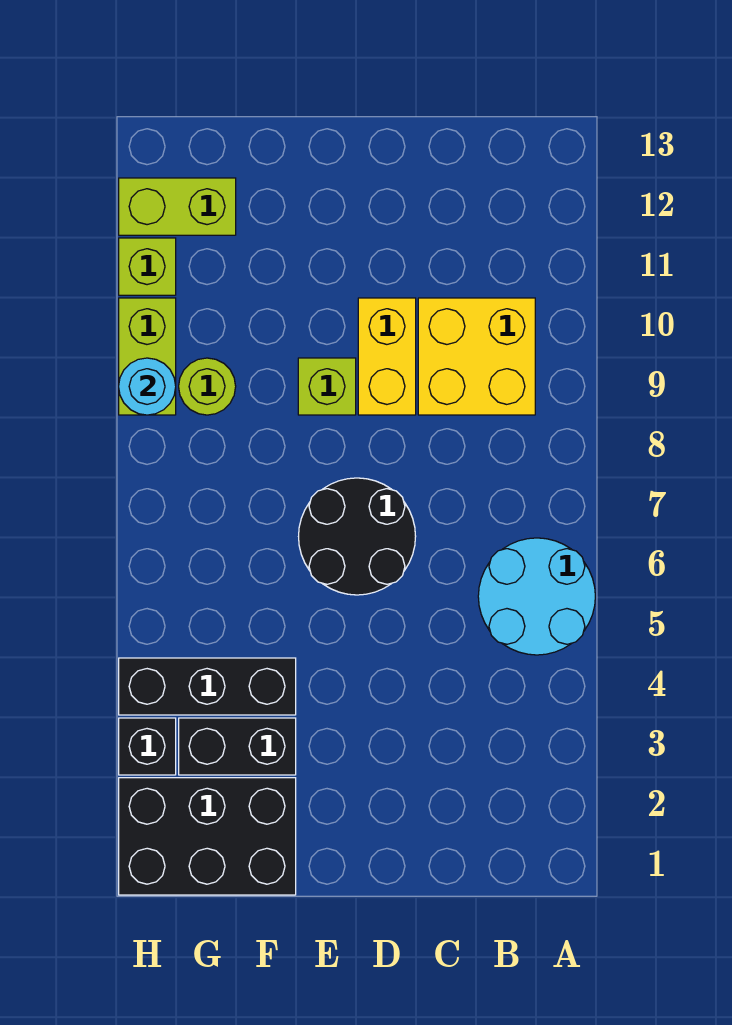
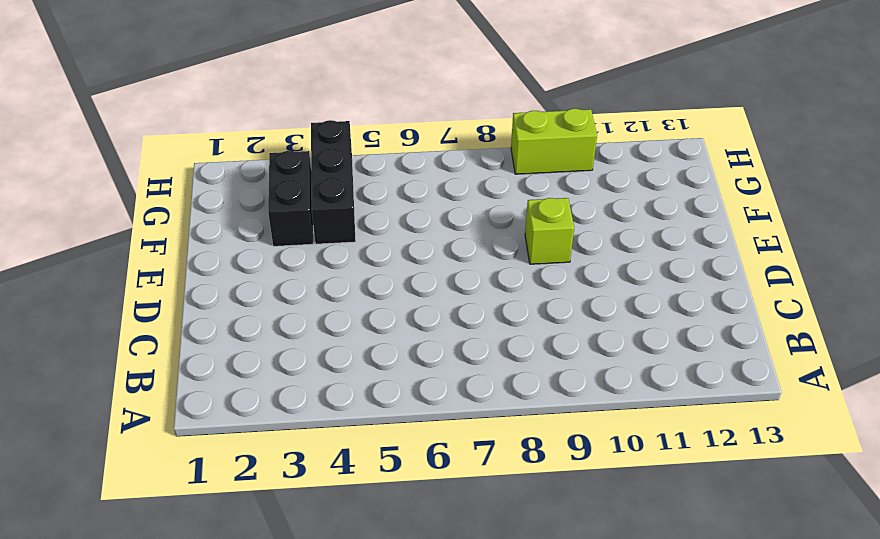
none -> cyan 2x2 round brick [478,538,595,655]
none -> yellow 2x2 brick [418,298,535,415]
none -> black 2x2 round brick [299,478,416,595]

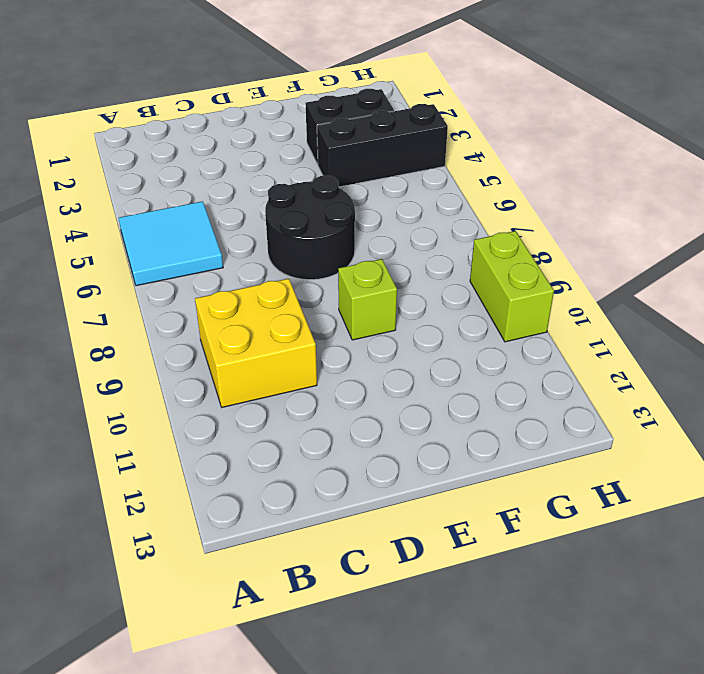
cyan 2x2 tile [119,201,223,286] -> cyan 2x2 round brick [478,538,595,655]
none -> yellow 1x2 brick [358,298,416,415]
none -> black 2x3 brick [119,778,296,895]
none -> lime 1x1 round brick [179,358,236,415]

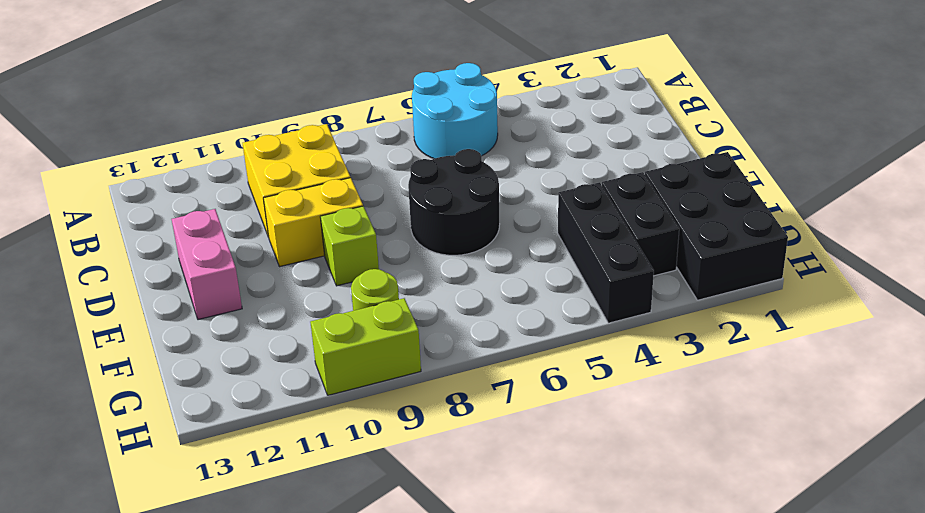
pink 1x2 brick [172,209,242,320] -> none
none -> lime 1x2 brick [119,178,236,235]
none -> black 1x1 brick [119,718,176,775]
none -> lime 1x1 brick [119,238,176,295]

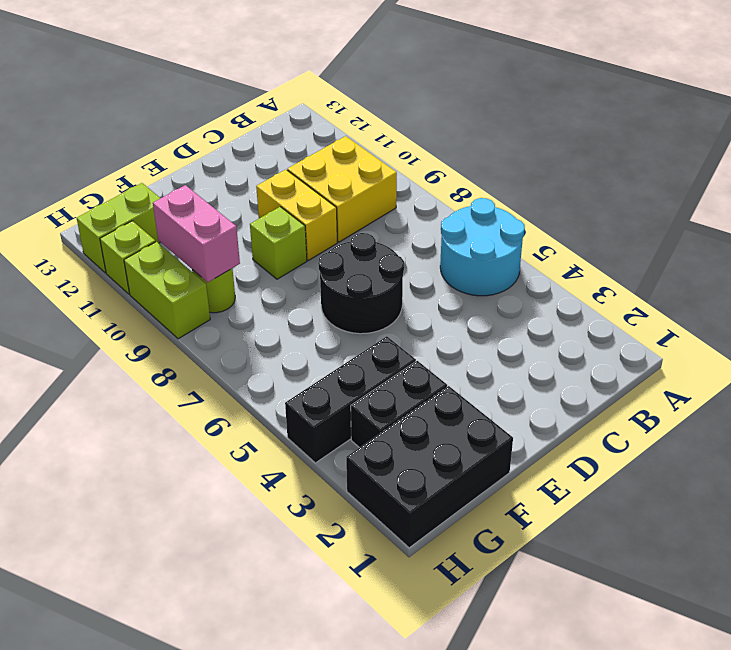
pink 1x2 brick [153,185,240,282] -> none
none -> black 1x1 brick [119,718,176,775]
none -> cyan 1x1 round brick [119,358,176,415]

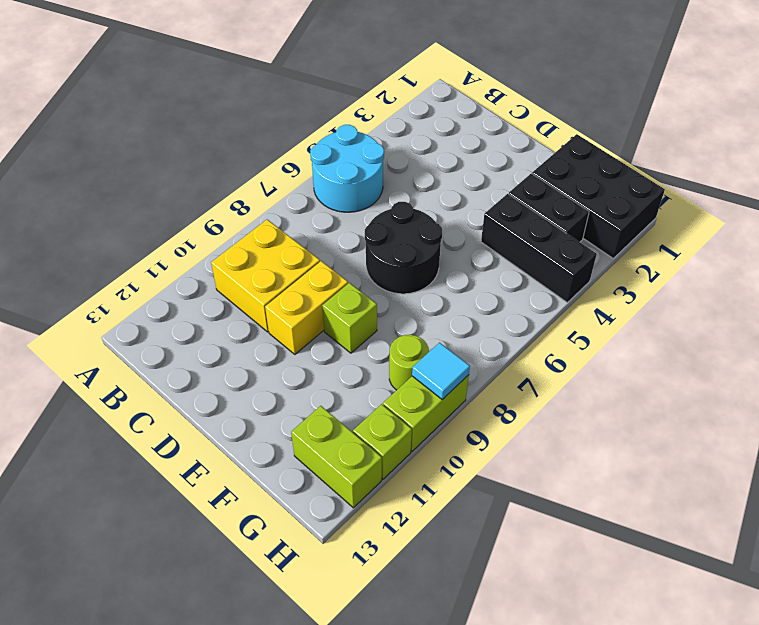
cyan 1x1 tile [412,343,470,399] -> cyan 1x1 round brick [119,358,176,415]
none -> black 1x1 brick [119,718,176,775]

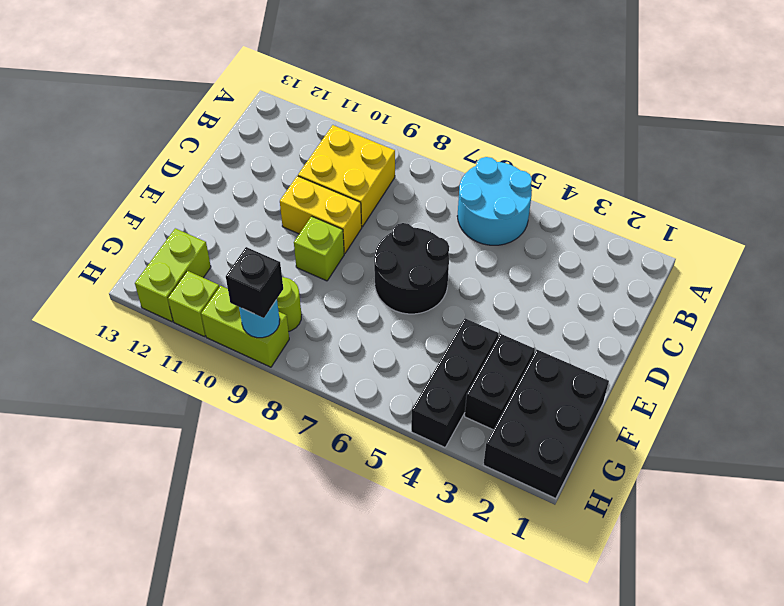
black 1x1 brick [226,247,283,318] -> black 1x1 brick moved to [119,718,176,775]

